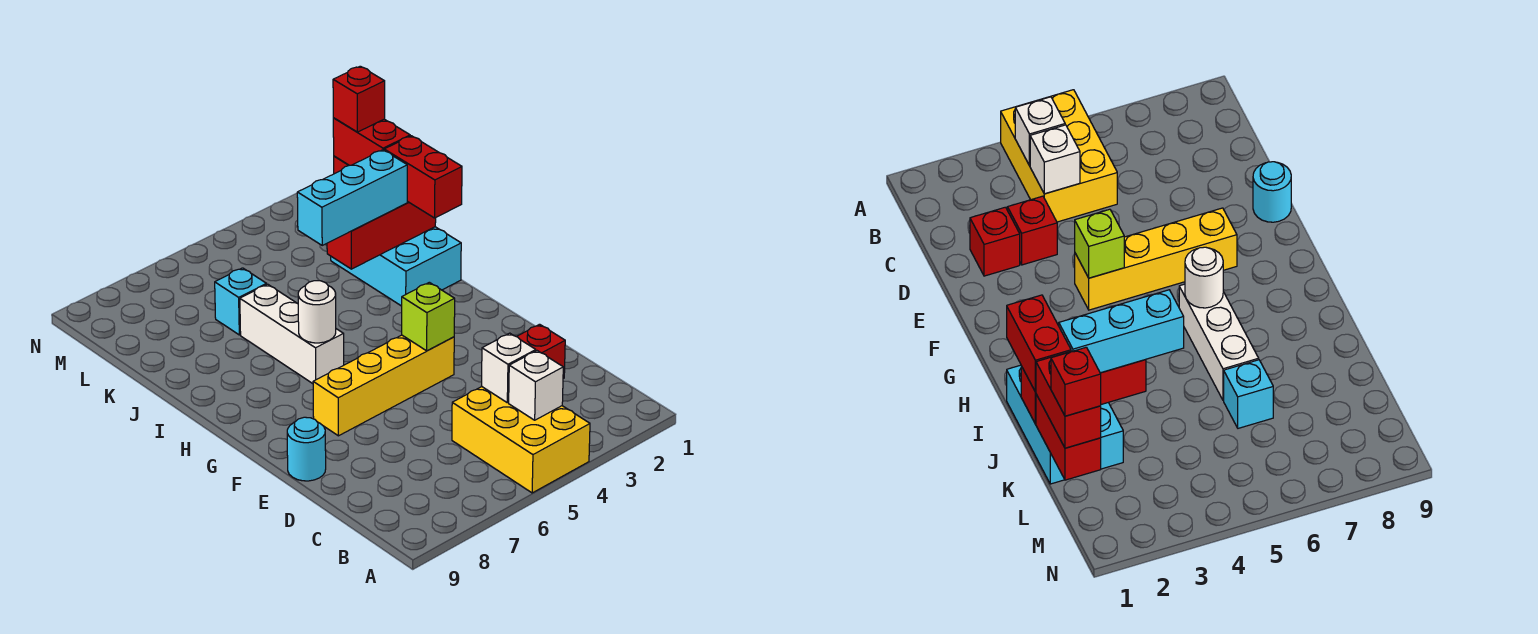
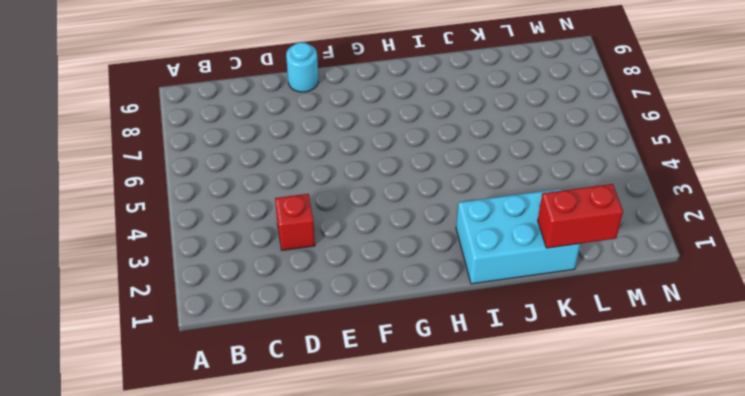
none -> yellow 2x3 brick [452,386,590,493]
none -> red 1x1 brick [517,324,565,379]
none -> yellow 1x4 brick [313,335,454,436]

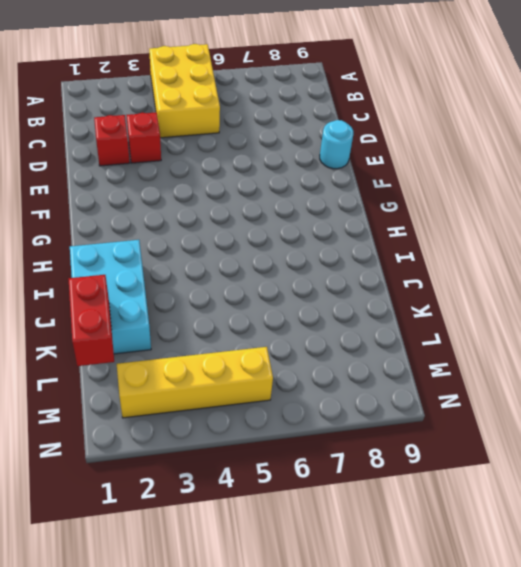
yellow 1x4 brick [117,347,273,418] -> yellow 1x4 brick moved to [313,335,454,436]
none -> white 1x3 brick [240,284,344,384]
none -> cyan 1x1 brick [215,268,267,335]
none -> white 1x1 brick [509,351,563,420]

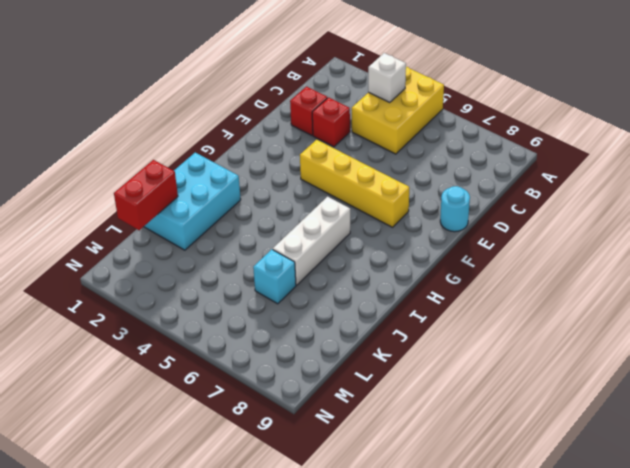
none -> white 1x1 brick [482,333,536,403]
none -> lime 1x1 brick [402,282,455,351]
none -> white 1x1 round brick [298,281,336,343]

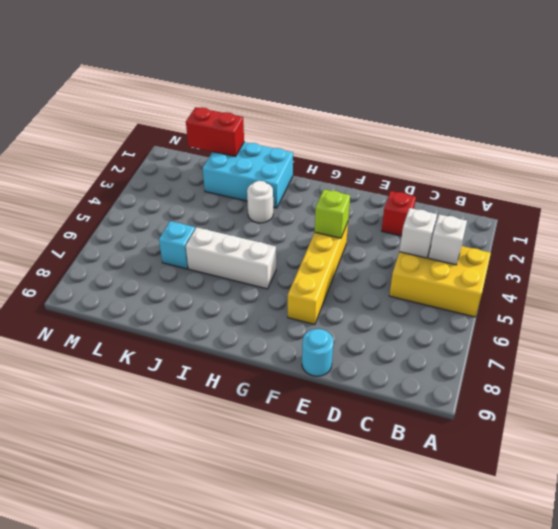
white 1x1 round brick [247,181,273,223] -> white 1x1 round brick moved to [298,281,336,343]
none -> red 1x1 brick [1007,196,1057,265]
none -> red 1x3 brick [327,201,436,269]
none -> red 1x2 brick [384,136,462,218]

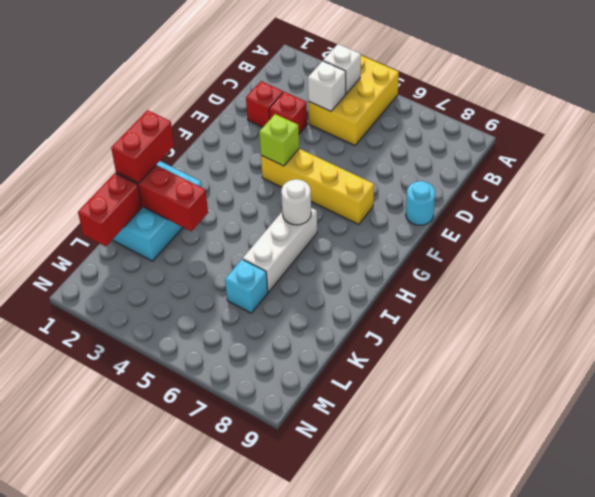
none -> cyan 1x3 brick [297,150,407,245]
none -> red 1x2 brick [333,118,410,165]
none -> red 1x1 brick [333,66,385,132]

